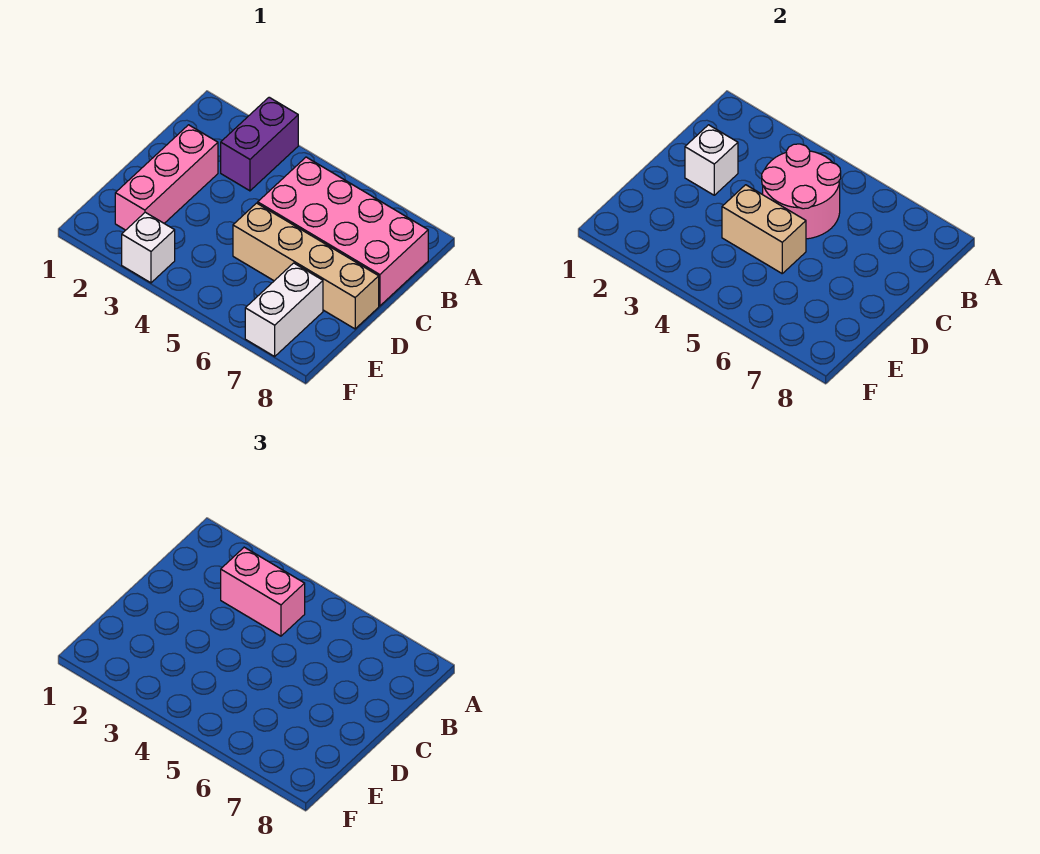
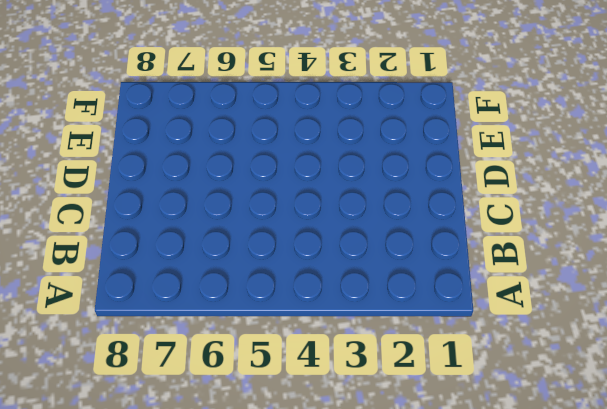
none -> purple 1x2 brick [221,97,298,191]
none -> pink 2x4 brick [258,157,428,306]

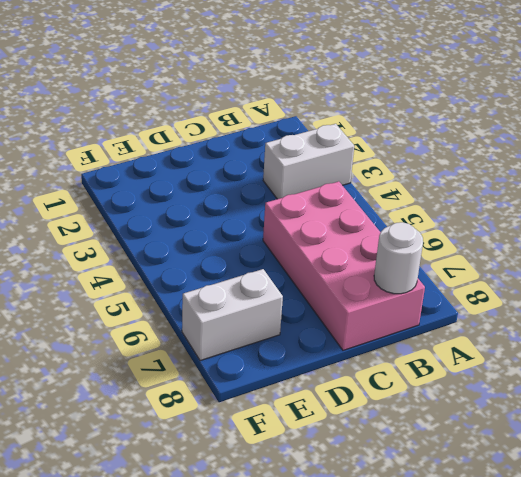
white 1x2 brick [263,124,354,199] -> purple 1x2 brick [221,97,298,191]
white 1x1 round brick [374,222,423,294] -> none
none -> pink 1x3 brick [115,125,218,230]
none -> tan 1x4 brick [233,203,379,329]

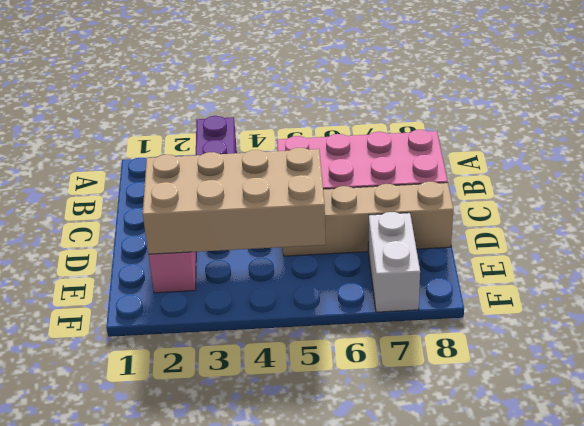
tan 2x4 brick [143,148,326,254] -> tan 1x2 brick [722,185,806,273]
none -> white 1x1 brick [122,212,175,283]
none -> pink 2x2 round brick [762,144,841,239]

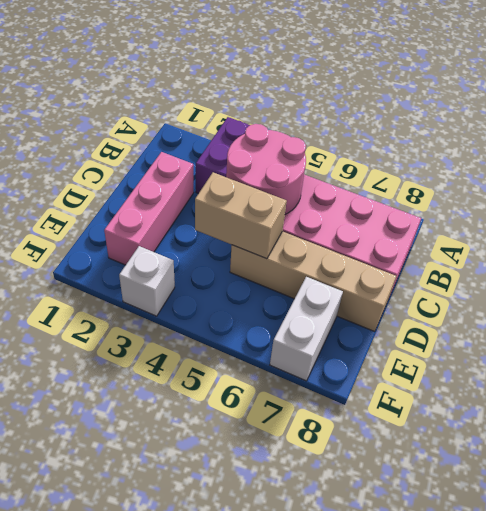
none -> white 1x1 brick [685,125,738,195]
none -> pink 1x2 brick [221,547,305,636]

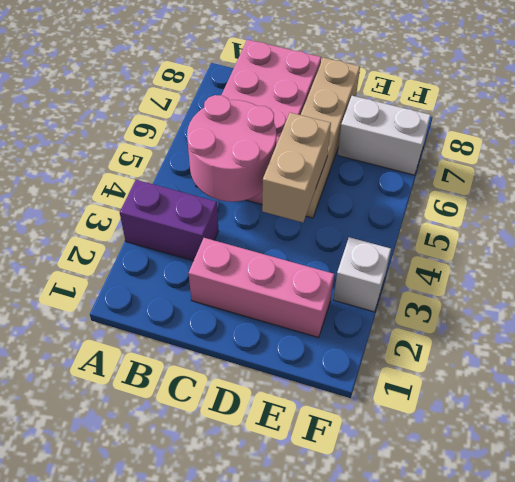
none -> white 1x1 brick [685,125,738,195]
none -> pink 1x2 brick [221,547,305,636]

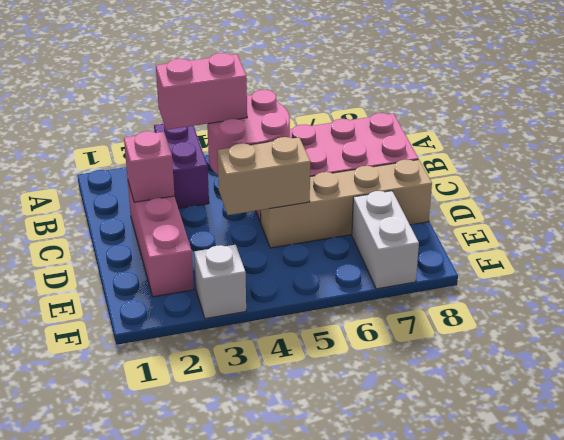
pink 1x1 brick [124,131,174,202] -> white 1x1 brick [685,125,738,195]

